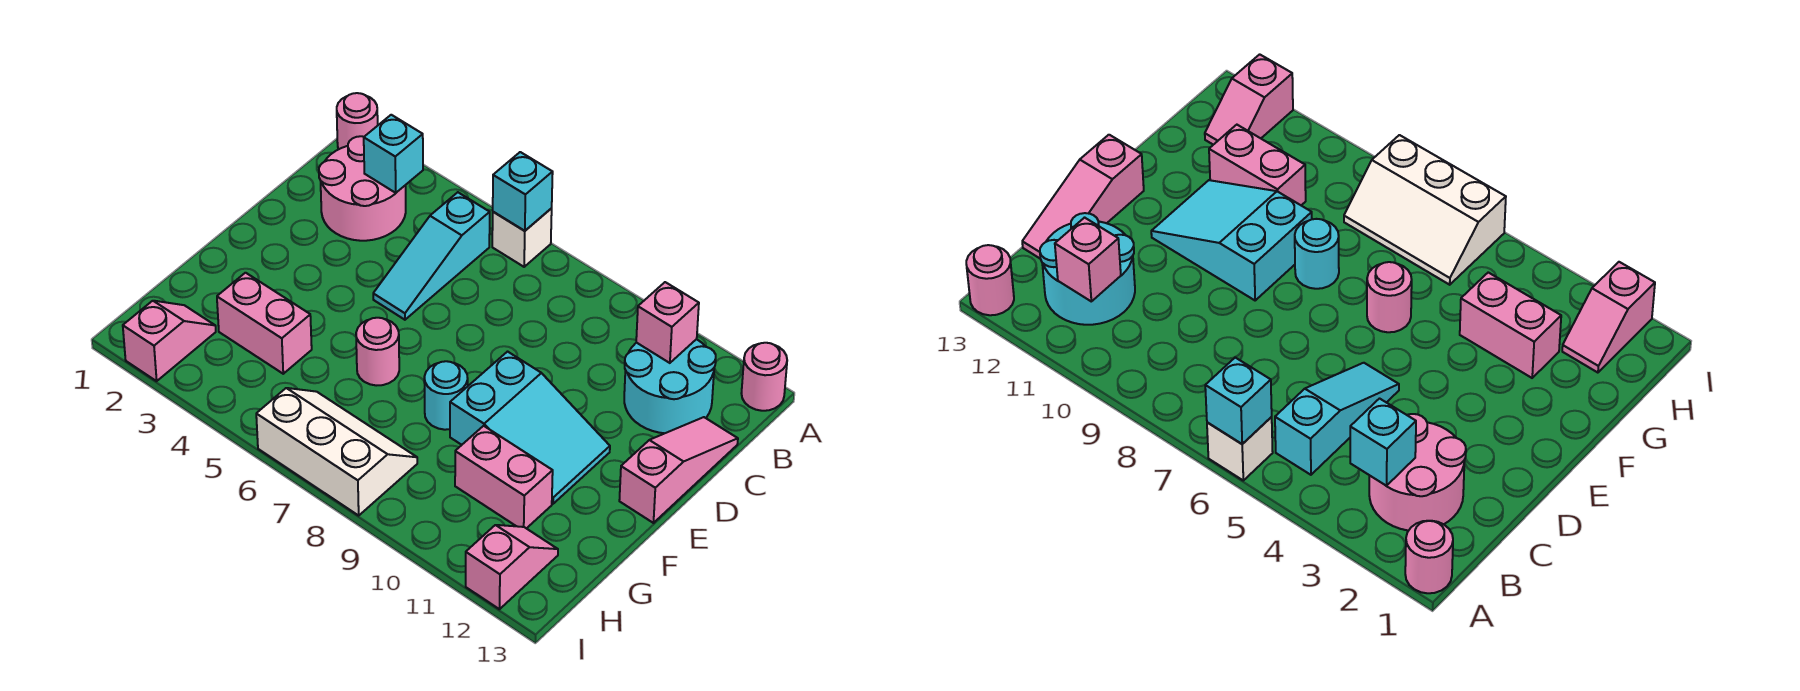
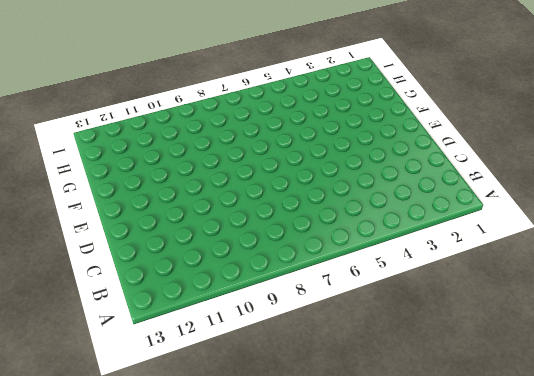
none -> pink 1x1 round brick [337,93,378,149]
none -> white 1x1 brick [492,208,552,267]
none -> pink 1x1 round brick [741,343,787,411]

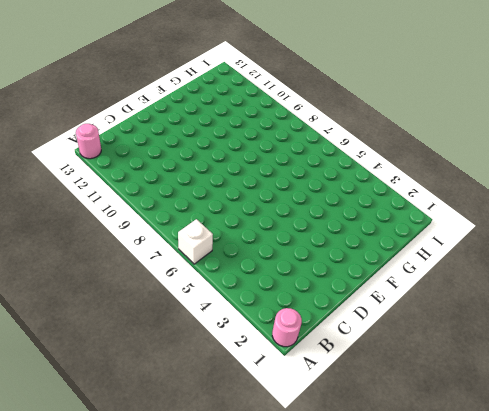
none -> pink 2x2 round brick [319,136,406,241]
none -> cyan 1x3 slope [373,192,490,320]
none -> cyan 2x2 round brick [624,339,716,433]

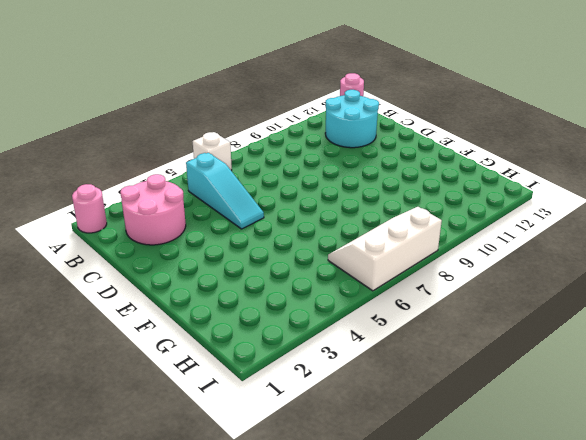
none -> pink 1x3 slope [619,417,738,523]
none -> cyan 2x3 slope [450,352,610,504]
none -> pink 1x1 round brick [356,318,399,386]

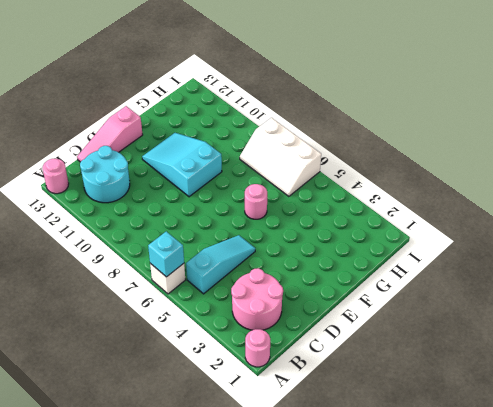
none -> cyan 1x1 round brick [424,361,468,430]
none -> pink 1x2 brick [217,273,312,374]
none -> pink 1x2 brick [455,426,553,528]

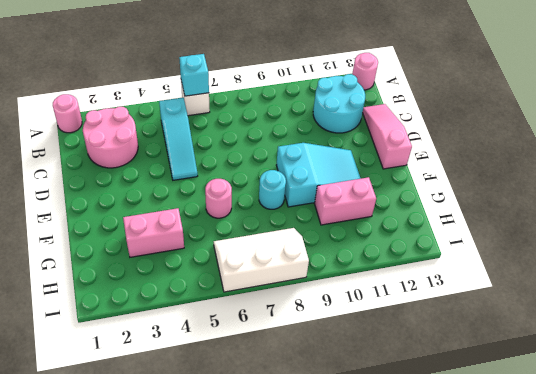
none -> pink 1x2 slope [123,301,216,381]
none -> pink 1x2 slope [466,525,558,609]
none -> cyan 1x1 brick [364,115,423,193]

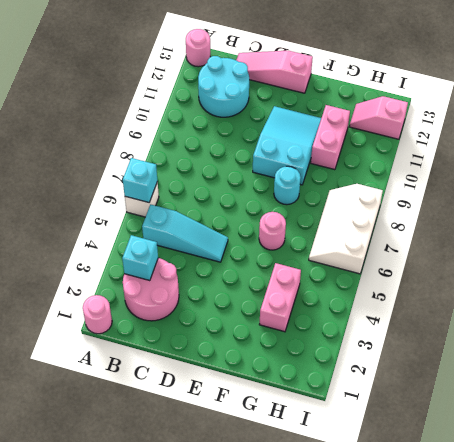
none -> pink 1x2 slope [123,301,216,381]
none -> pink 1x1 brick [636,282,699,363]

